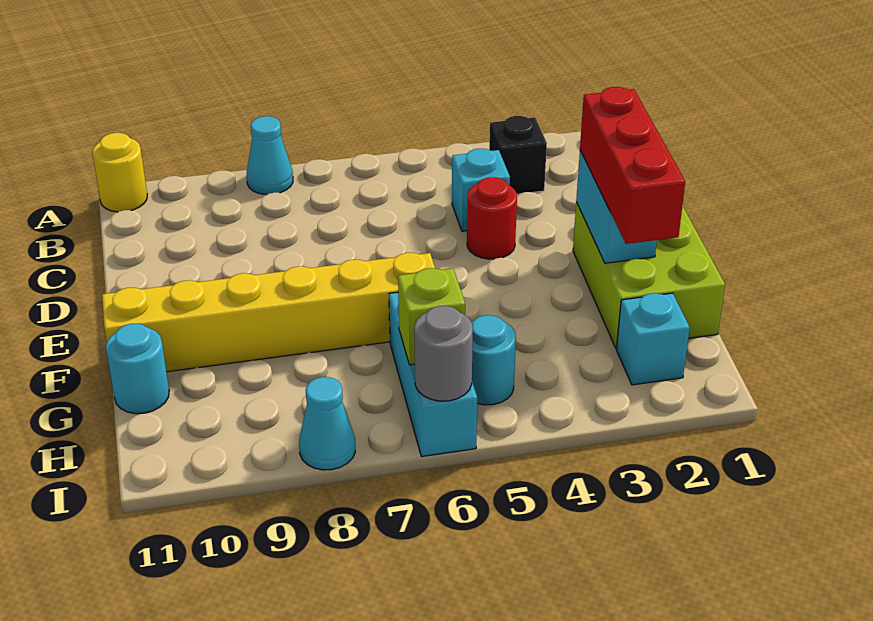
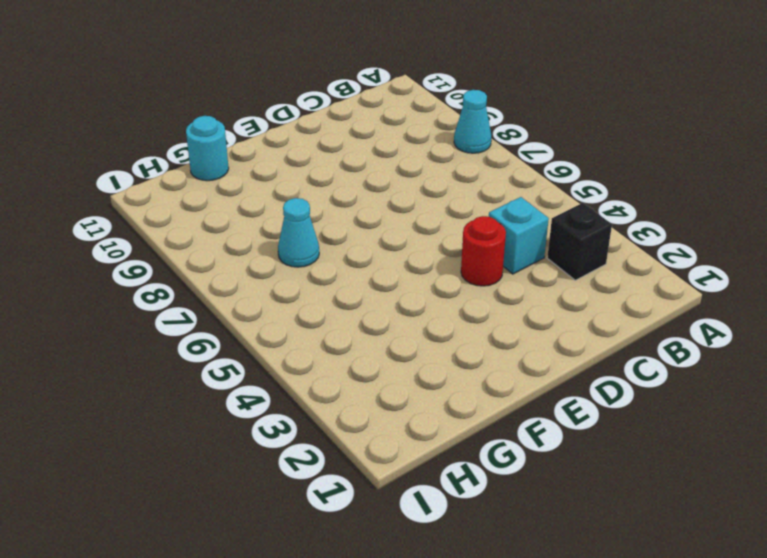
cyan 1x1 cone [278,198,319,267] -> cyan 1x1 cone moved to [299,377,355,470]
none -> yellow 1x1 round brick [92,133,147,212]
none -> lime 2x3 brick [573,202,725,348]
none -> yellow 1x6 brick [102,253,435,372]

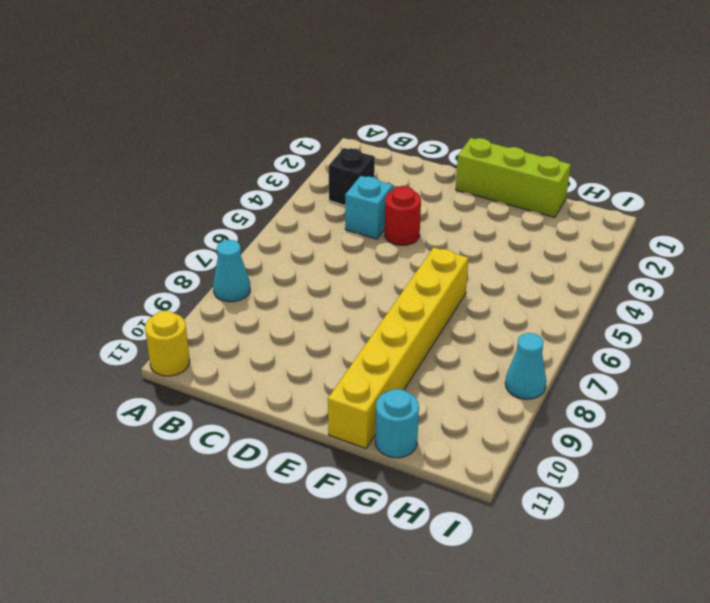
lime 1x3 brick [456,138,571,217] -> lime 2x3 brick [573,202,725,348]
none -> cyan 1x3 brick [389,292,477,457]
none -> cyan 1x1 brick [616,293,690,385]
none -> cyan 1x1 round brick [471,315,516,405]

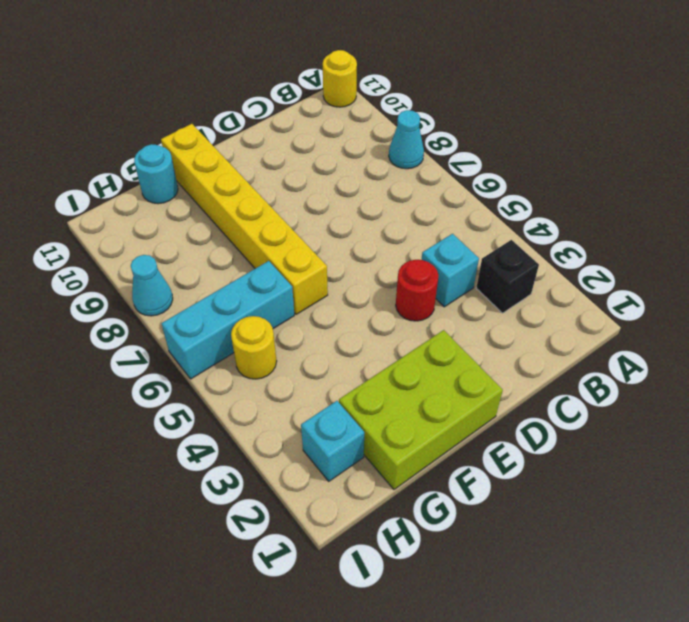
yellow 1x1 round brick [231,316,277,379] -> cyan 1x1 round brick [471,315,516,405]
none -> cyan 1x2 brick [576,151,657,263]
none -> lime 1x1 brick [398,268,465,365]
none -> grey 1x1 round brick [414,306,473,401]

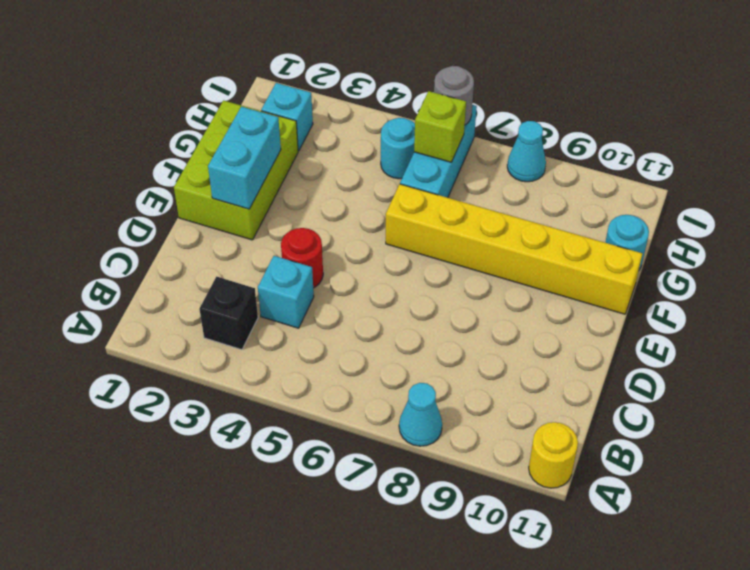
none -> red 1x3 brick [580,87,685,244]

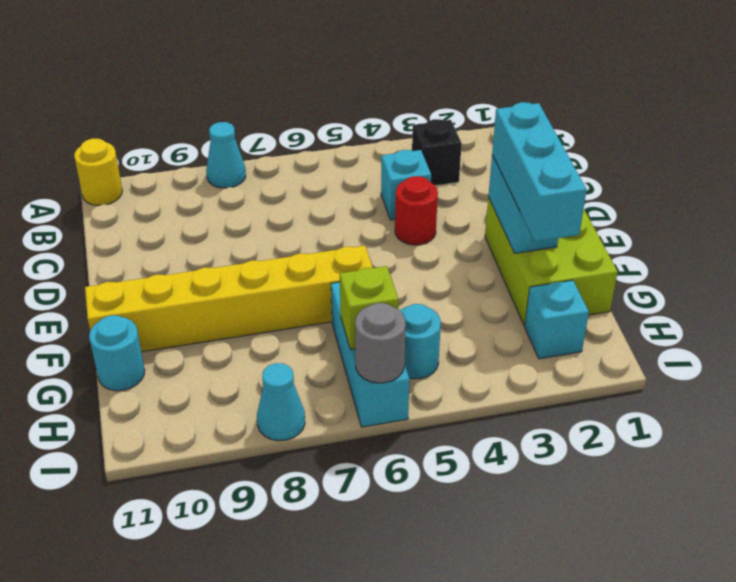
cyan 1x3 brick [492,102,587,242] -> red 1x3 brick [580,87,685,244]

